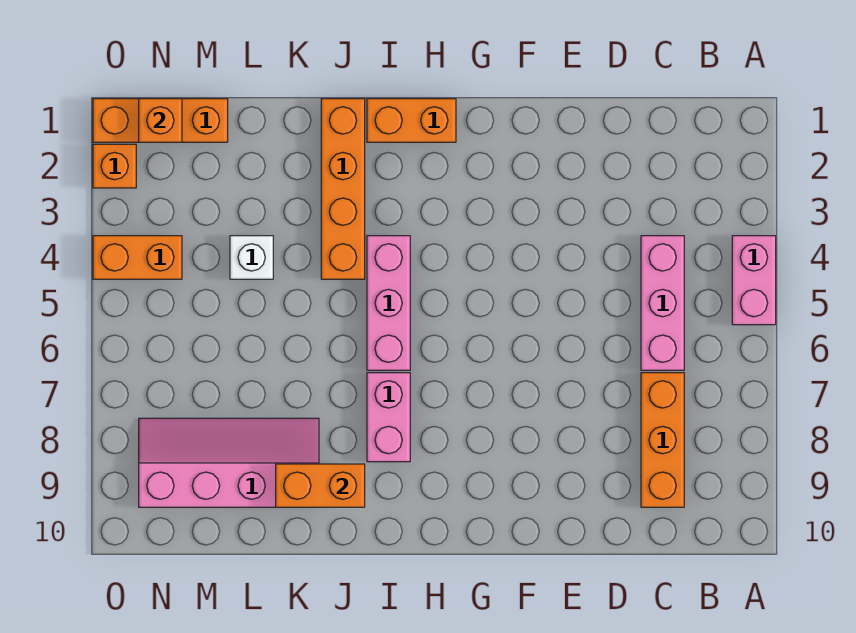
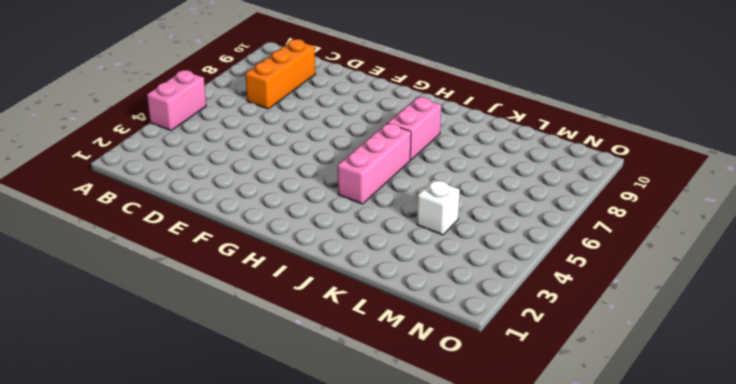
none -> pink 1x3 brick [641,236,684,370]
none -> orange 1x2 brick [367,99,456,142]
none -> orange 1x4 brick [321,99,365,279]

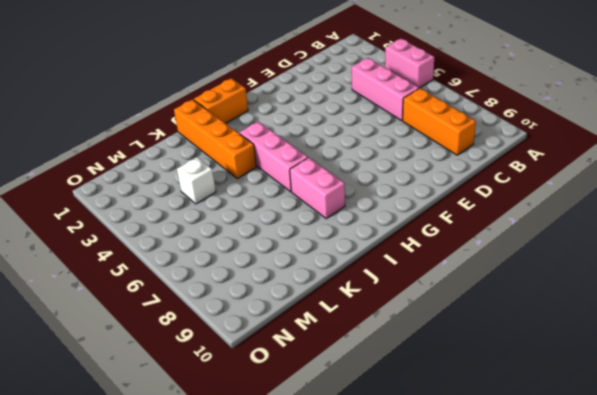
none -> pink 2x4 slope [139,418,319,507]
none -> orange 1x3 brick [93,99,228,142]
none -> orange 1x2 brick [93,236,182,279]

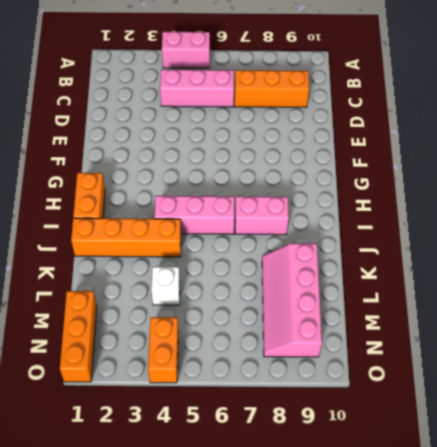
none -> orange 1x1 brick [93,144,136,188]
none -> orange 1x2 brick [276,464,365,507]
none -> orange 1x1 brick [139,99,182,142]

